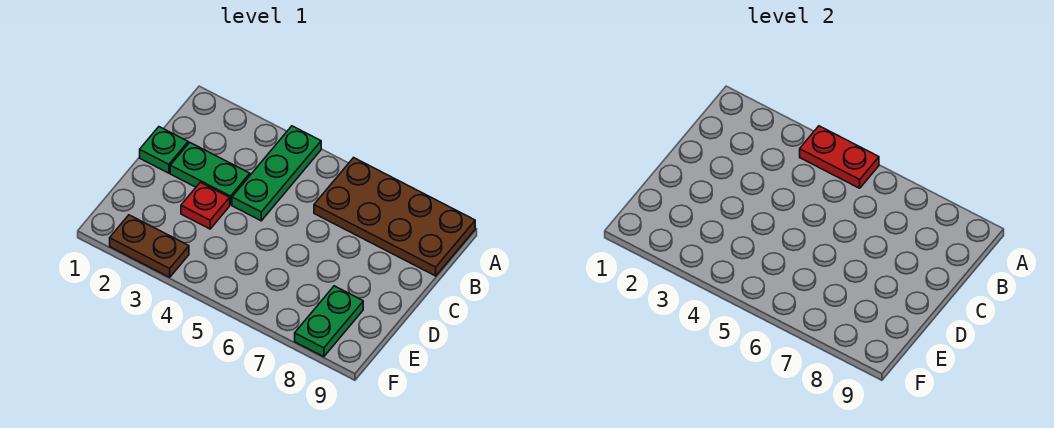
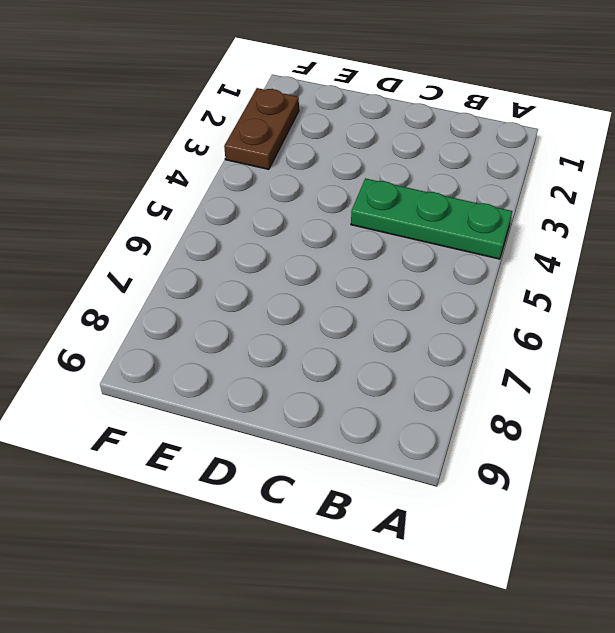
none -> brown 2x4 plate [314,158,475,276]
none -> green 1x1 plate [140,127,188,173]

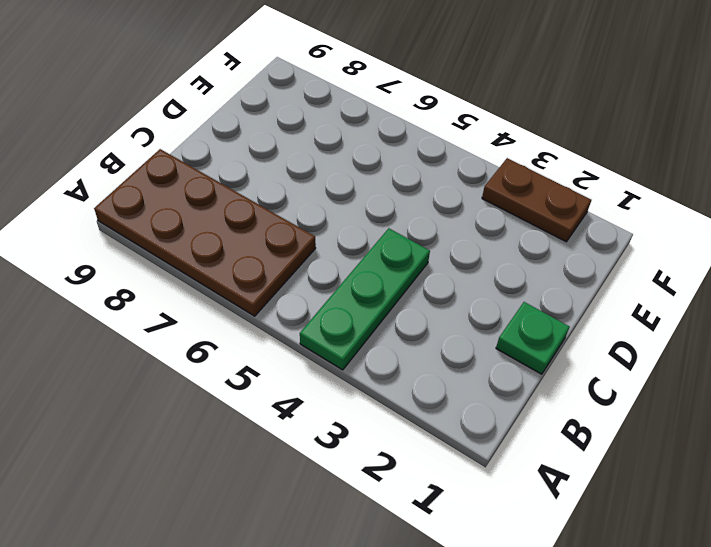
none -> green 1x2 plate [170,143,250,205]
none -> red 1x1 plate [181,182,230,229]

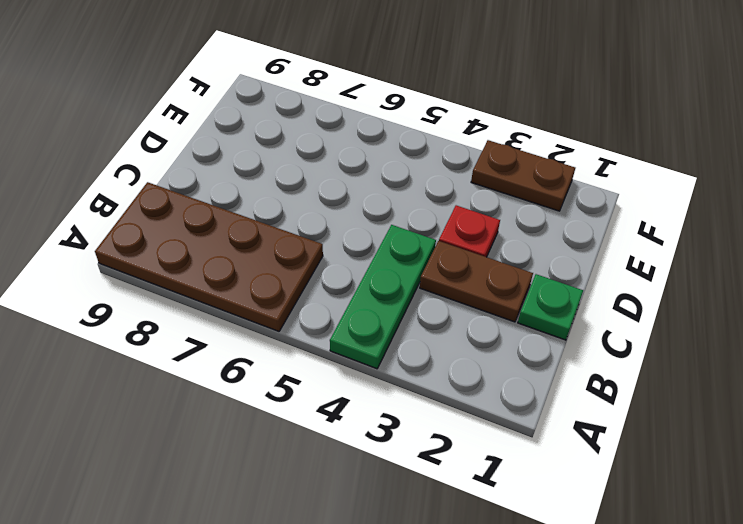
brown 1x2 plate [420,241,533,322] -> green 1x2 plate [170,143,250,205]
none -> green 1x2 plate [295,286,363,357]
none -> red 1x2 plate [800,126,879,188]

